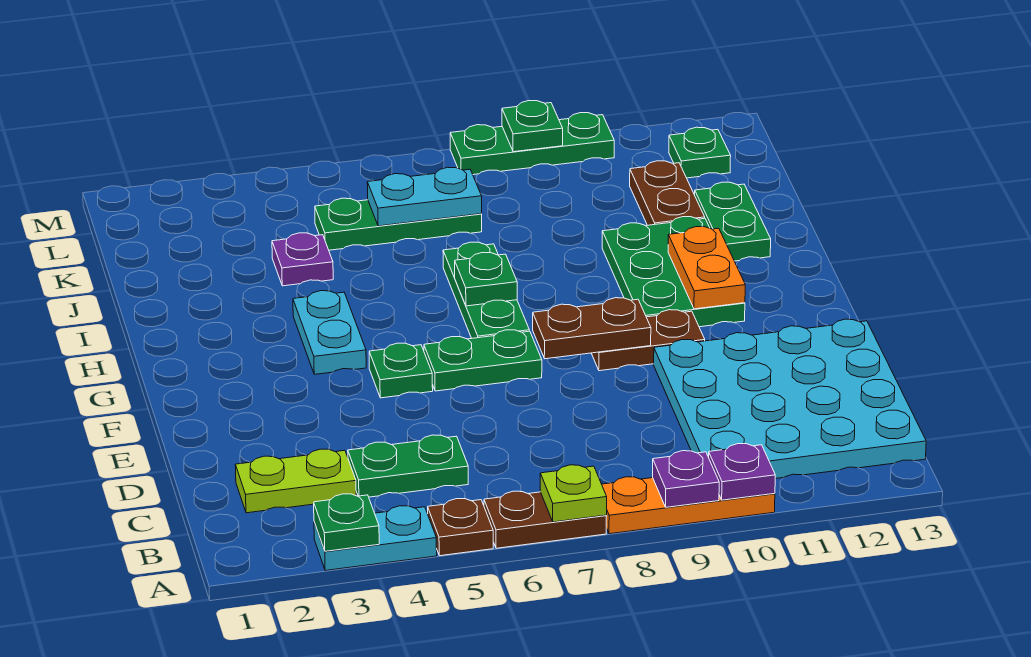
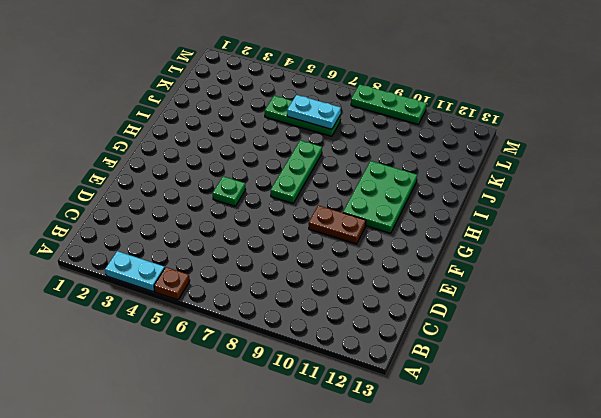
none -> brown 1x2 plate [484,491,606,548]
none -> orange 1x3 plate [602,477,775,534]
none -> cyan 4x4 plate [654,319,926,479]

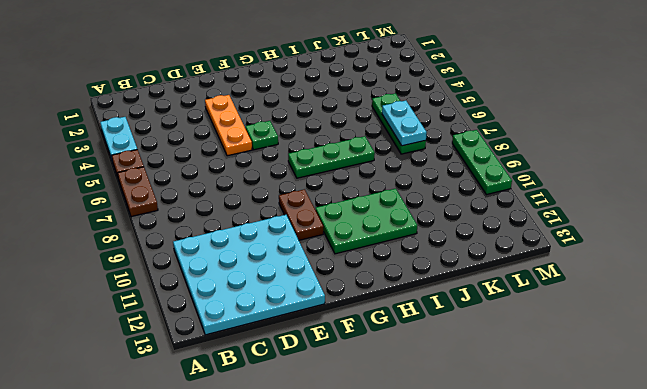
orange 1x3 plate [205,95,252,156] -> orange 1x3 plate moved to [602,477,775,534]
none -> lime 1x2 plate [235,449,356,513]
none -> green 1x2 plate [348,435,468,497]
none -> green 1x2 plate [424,330,542,391]

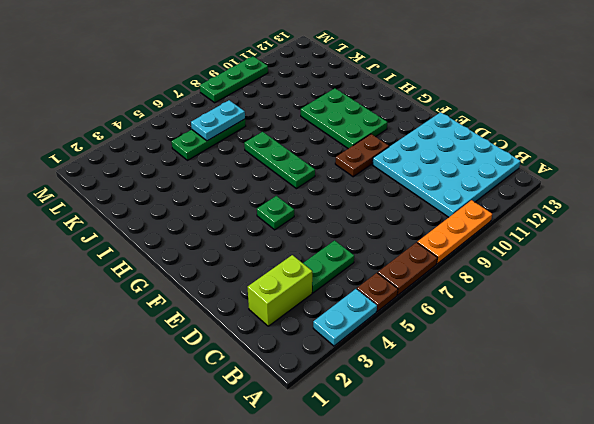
lime 1x2 brick [248,255,312,326] -> lime 1x2 plate [235,449,356,513]
none -> green 1x2 plate [424,330,542,391]
none -> cyan 1x2 plate [293,291,366,374]
none -> green 1x2 plate [695,182,771,261]

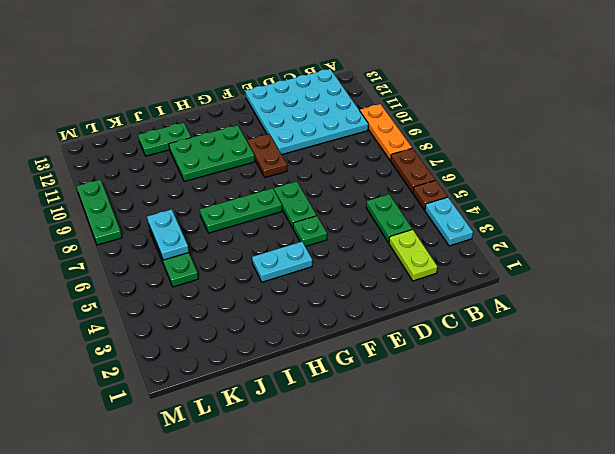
none -> purple 1x1 plate [272,233,333,286]
none -> brown 1x2 plate [630,161,705,225]
none -> green 1x1 plate [669,127,731,178]

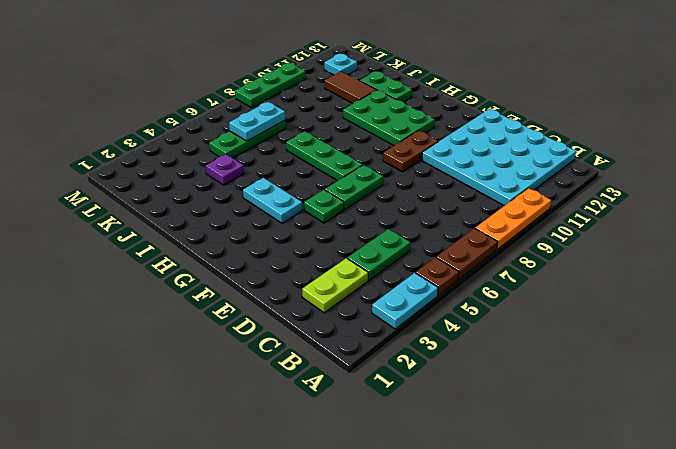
brown 1x2 tile [324,72,376,103] -> brown 1x2 plate [630,161,705,225]
cyan 1x1 plate [324,54,357,75] -> green 1x1 plate [669,127,731,178]
none -> green 1x1 plate [314,494,379,551]
none -> lime 1x1 plate [540,465,607,522]
none -> purple 1x1 plate [653,451,719,507]

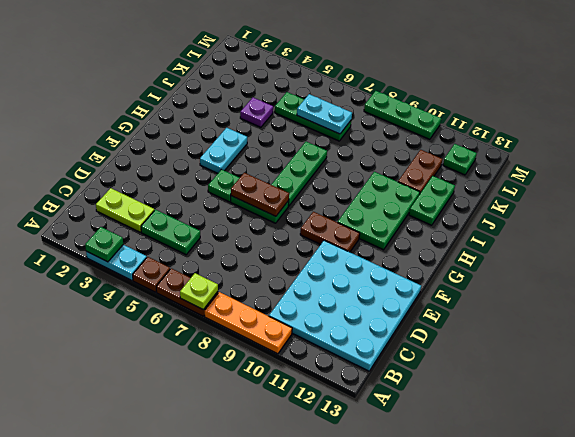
brown 1x2 plate [231,173,289,216] -> brown 1x2 plate moved to [533,298,651,359]
none -> purple 1x1 plate [653,451,719,507]
none -> purple 1x1 plate [709,444,775,500]
none -> orange 1x2 plate [668,227,745,309]

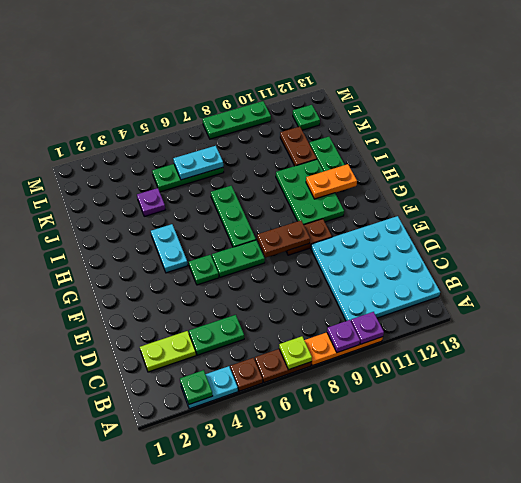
orange 1x2 plate [306,164,357,199] -> orange 1x2 plate turned to [668,227,745,309]
none -> green 1x1 plate [455,253,517,306]
none -> green 1x1 plate [502,101,563,152]

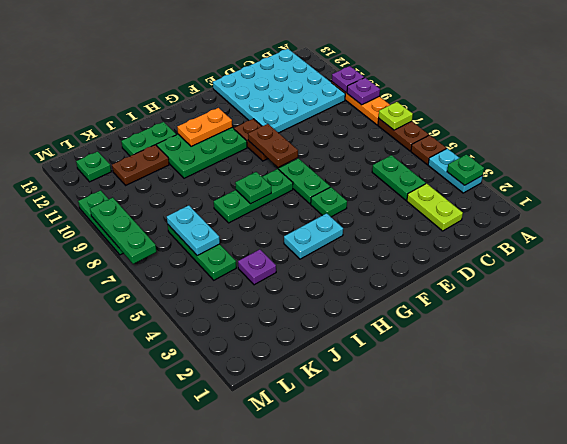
green 1x3 plate [90,197,156,264] -> green 1x1 plate [502,101,563,152]

